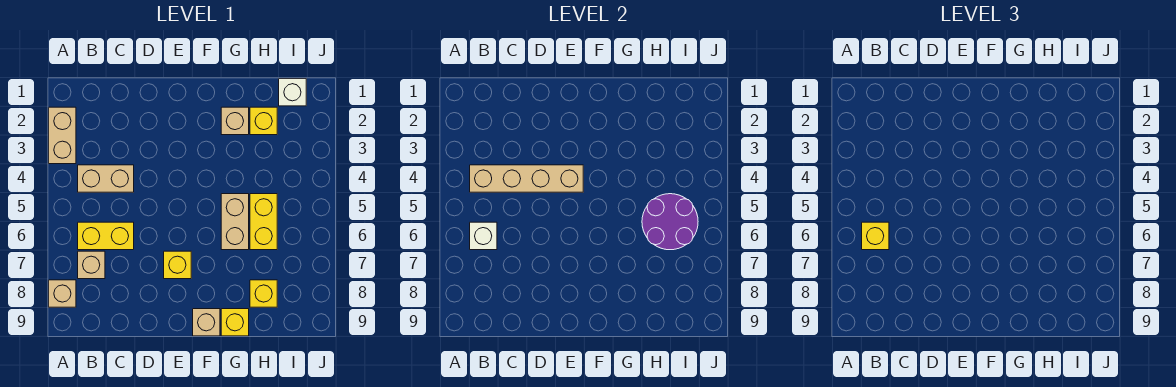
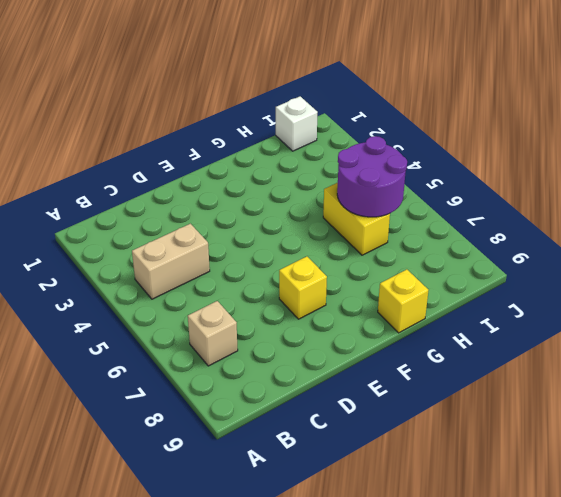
none -> tan 1x2 brick [49,107,76,164]
none -> tan 1x1 brick [49,280,76,307]
none -> yellow 1x2 brick [78,222,134,250]

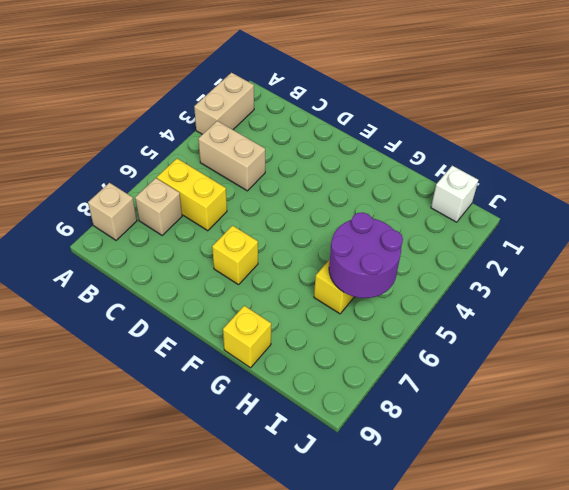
none -> tan 1x1 brick [193,309,220,336]
none -> tan 1x1 brick [221,107,249,135]
none -> tan 1x2 brick [221,194,249,250]

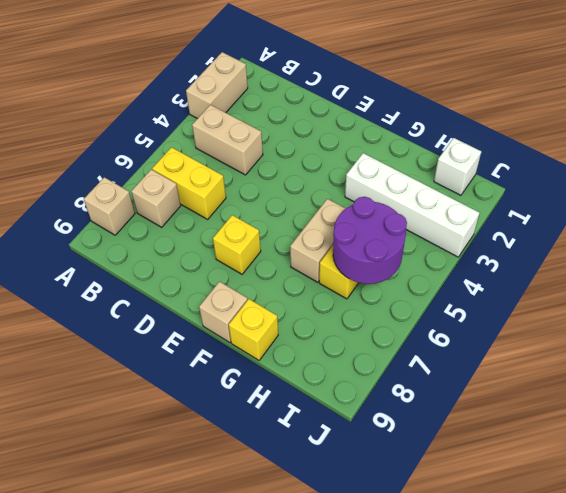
white 1x4 brick [345,153,480,257] -> none
none -> tan 1x1 brick [221,107,249,135]
none -> yellow 1x1 brick [250,107,277,135]
none -> yellow 1x1 brick [250,280,277,307]

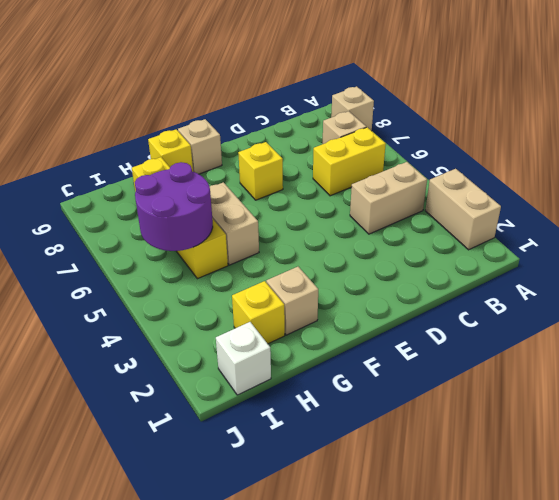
none -> tan 1x4 brick [470,165,583,192]
none -> white 1x1 brick [470,222,497,250]
none -> yellow 1x1 brick [862,222,889,250]

